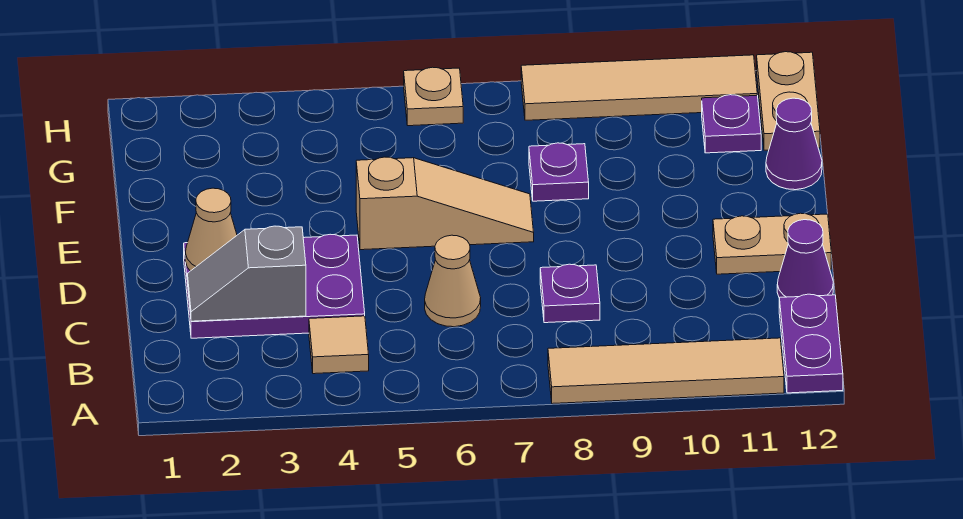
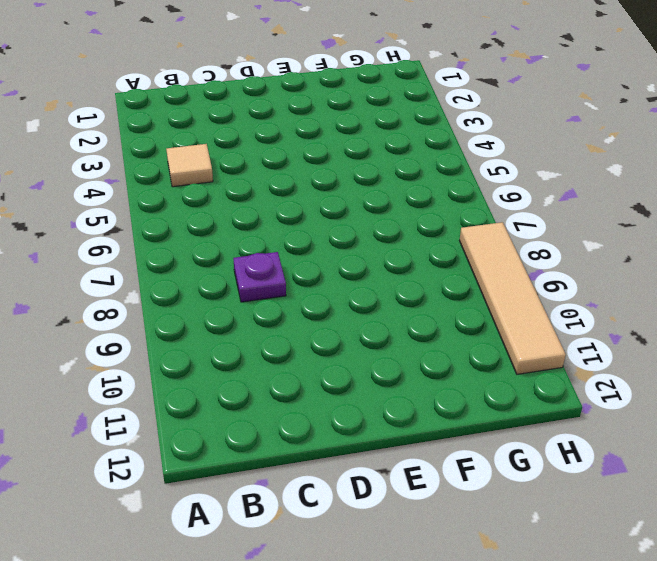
none -> tan 1x4 tile [548,338,784,404]
none -> purple 1x2 plate [779,294,843,393]
none -> purple 2x3 plate [184,234,365,338]

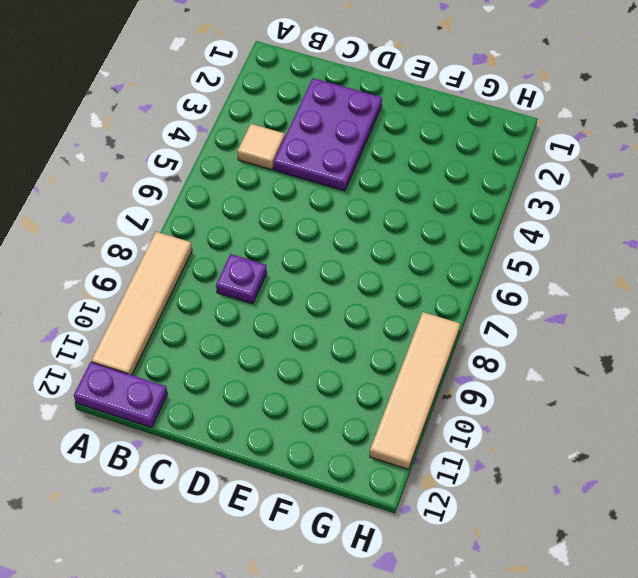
none -> tan 1x1 cone [425,235,481,327]
none -> purple 1x1 cone [777,220,833,298]
none -> tan 1x2 plate [713,213,831,274]

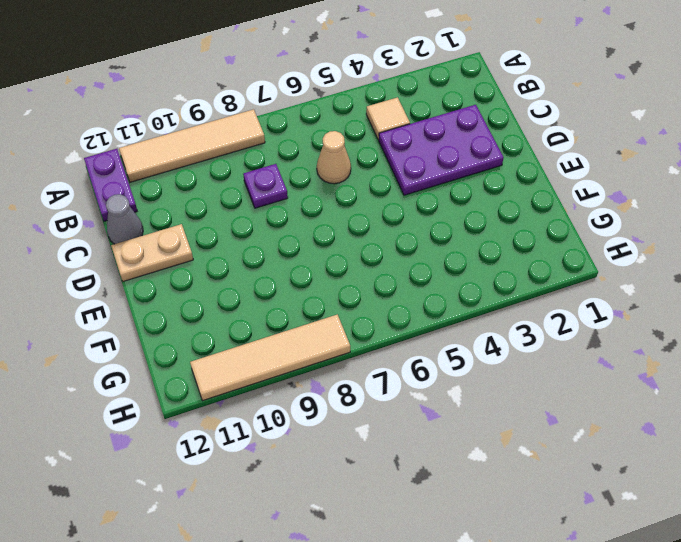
grey 1x1 cone [106,194,143,244] -> purple 1x1 cone [777,220,833,298]
none -> tan 1x3 slope [356,157,534,250]
none -> purple 1x1 plate [529,143,589,201]
none -> purple 1x1 cone [766,98,822,190]

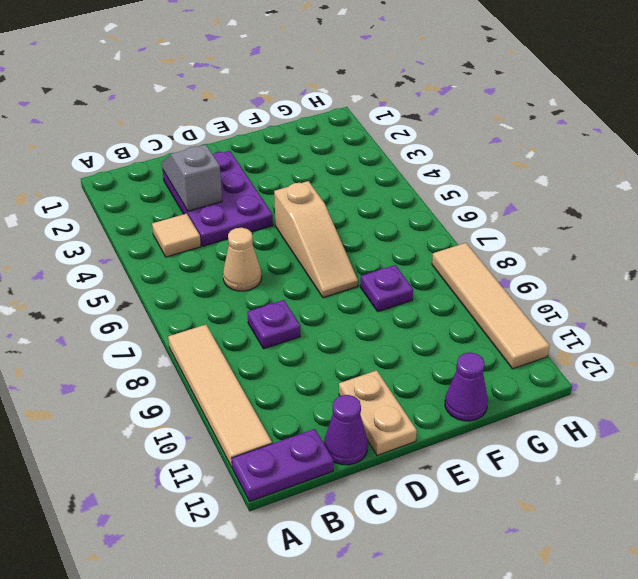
none -> purple 1x1 plate [702,95,761,153]
none -> tan 1x2 plate [757,52,820,150]
none -> tan 1x1 plate [404,67,463,126]

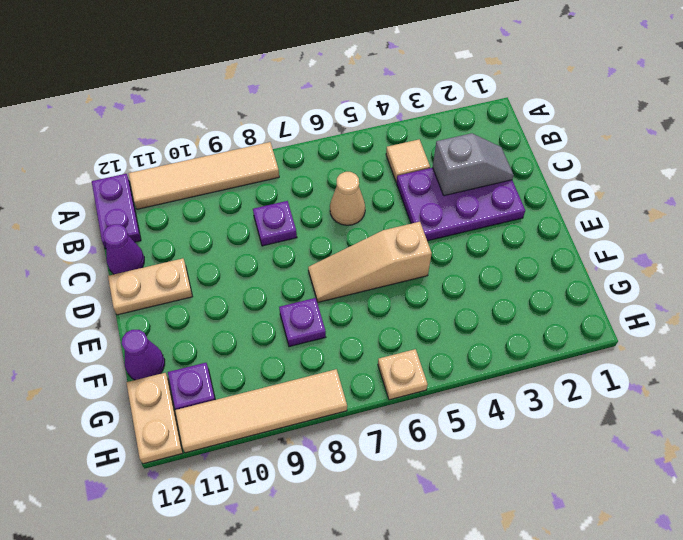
none -> tan 1x1 cone [185,188,237,271]

